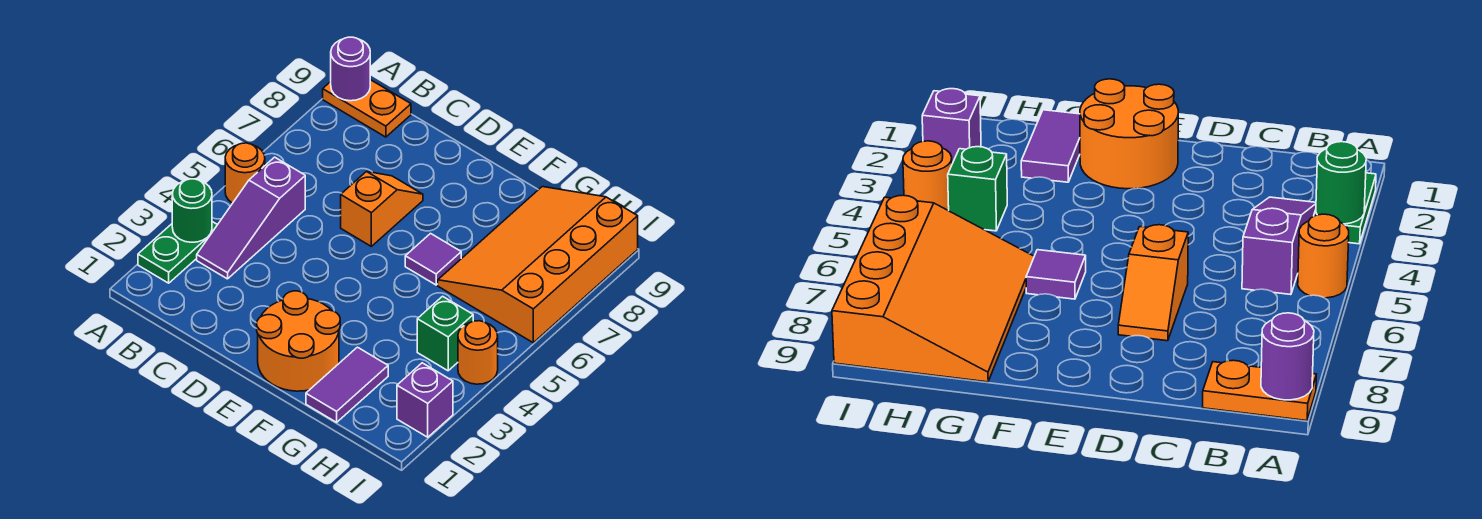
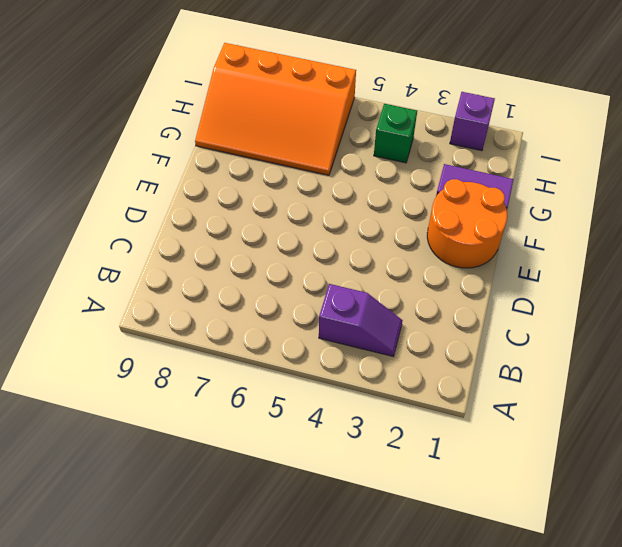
purple 1x2 slope [319,284,403,356] -> purple 1x3 slope [197,157,305,279]
none -> green 1x2 plate [138,222,217,283]
none -> orange 1x1 round brick [225,143,265,203]
none -> orange 1x2 plate [323,80,411,137]

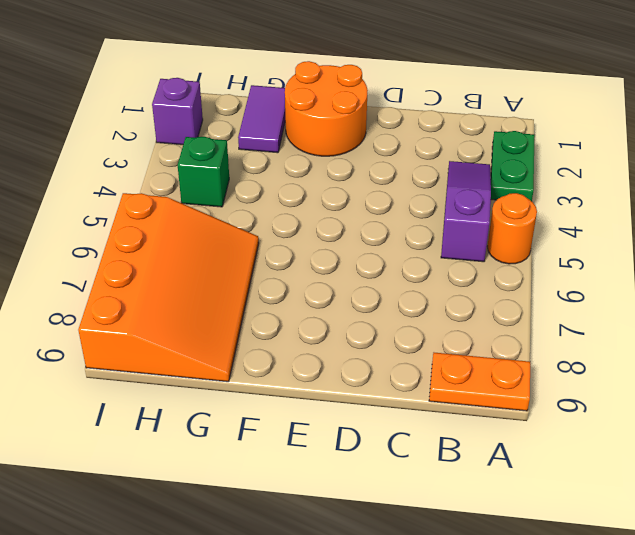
none -> orange 1x2 slope [341,171,423,246]
none -> purple 1x1 tile [405,234,461,285]
none -> orange 1x1 round brick [458,321,498,384]

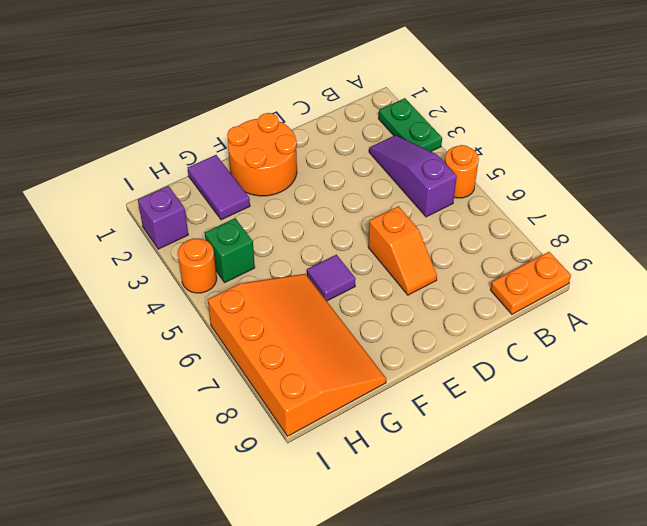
none -> green 1x1 round brick [172,179,212,242]
none -> purple 1x1 round brick [331,37,370,101]

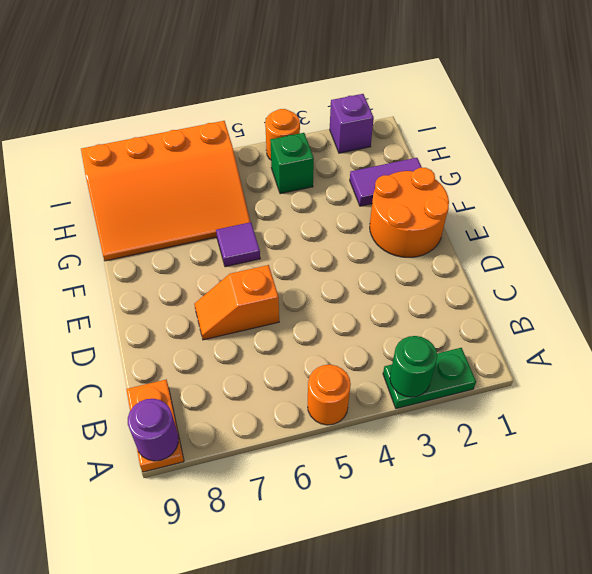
none -> purple 1x3 slope [197,157,305,279]

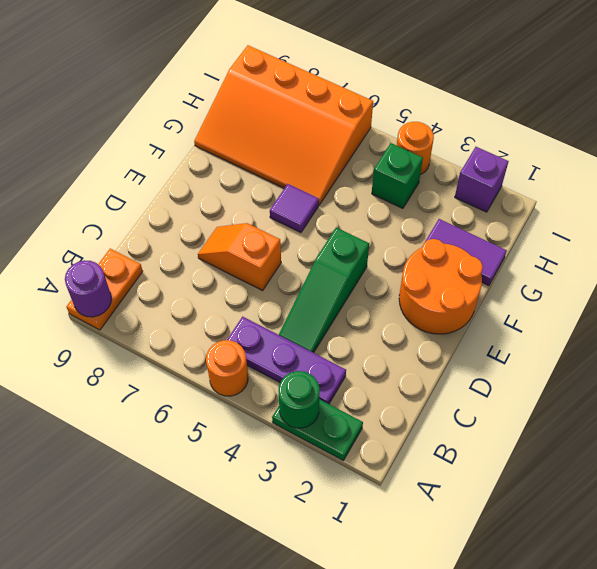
purple 1x3 plate [227,317,346,404] -> purple 1x3 slope [197,157,305,279]
green 1x3 slope [279,228,369,353] -> none

